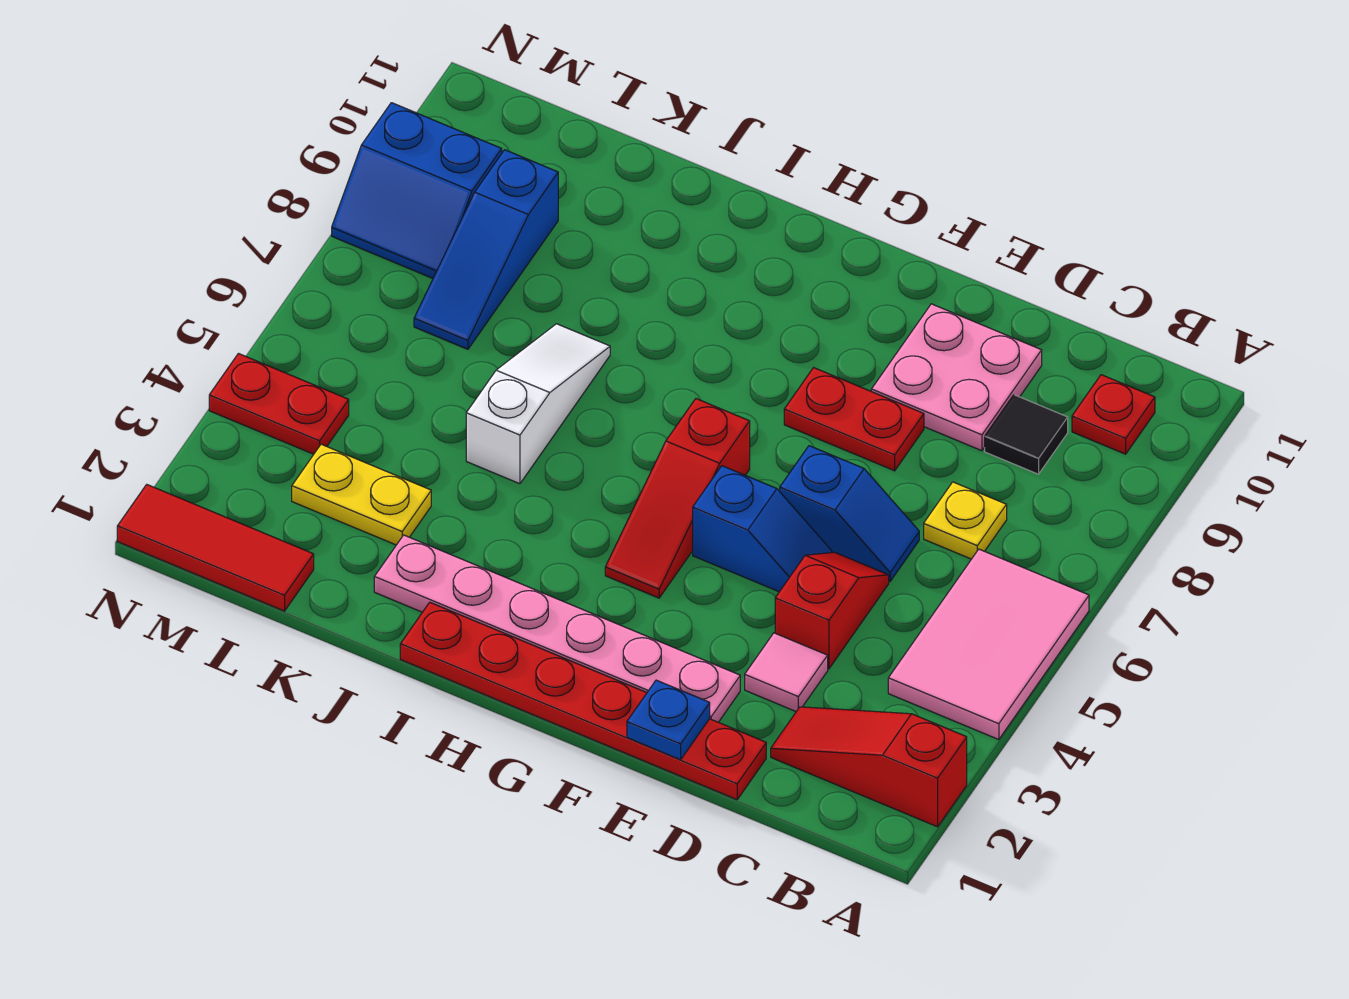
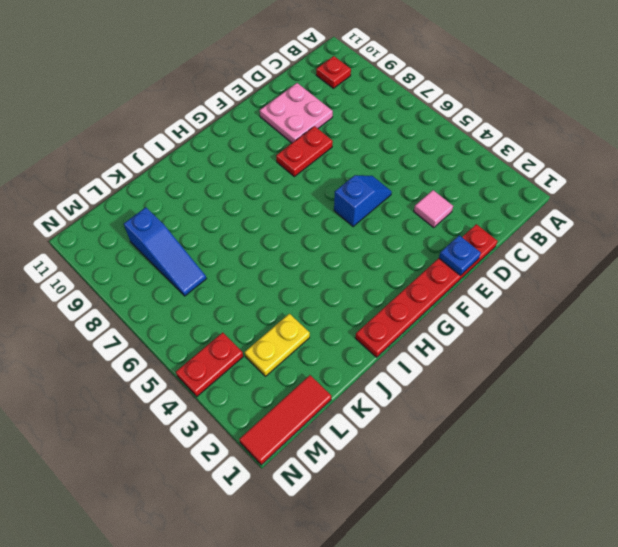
none -> red 1x3 slope [771,707,967,827]
none -> pink 2x3 tile [888,549,1089,740]
none -> yellow 1x1 plate [924,482,1007,559]

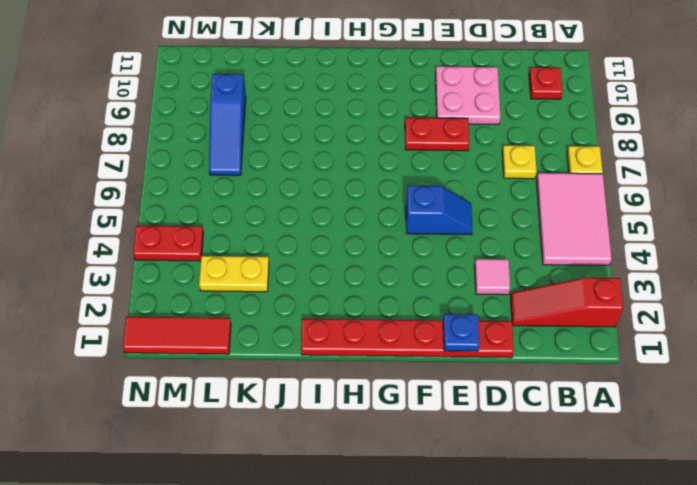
yellow 1x1 plate [567,146,603,174] -> none
none -> black 1x1 tile [985,395,1068,474]
none -> red 1x2 slope [775,552,889,669]
none -> blue 1x2 slope [780,446,919,581]

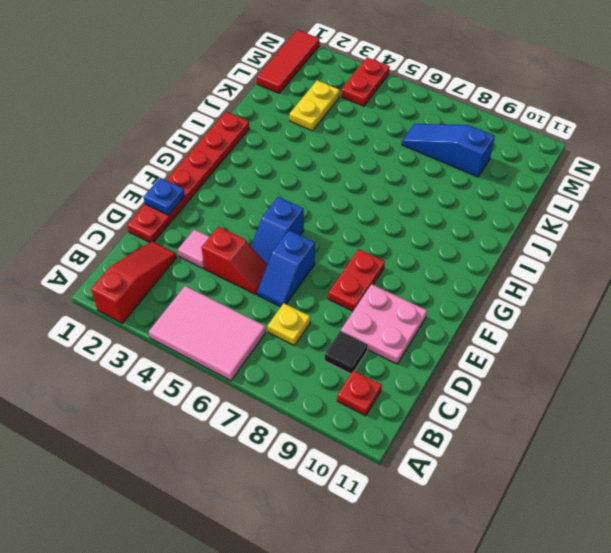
none -> pink 1x6 plate [374,535,740,722]
none -> red 1x3 slope [605,399,750,598]
none -> white 1x3 slope [466,324,610,484]

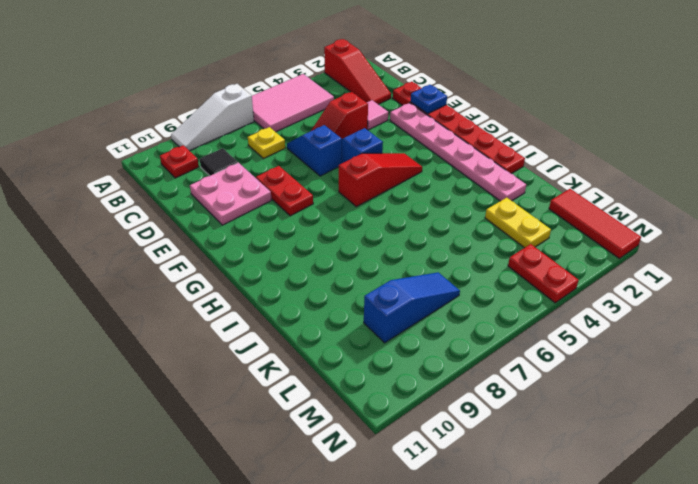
white 1x3 slope [171,84,254,151] -> white 1x3 slope moved to [466,324,610,484]
none -> blue 2x2 slope [332,103,502,278]

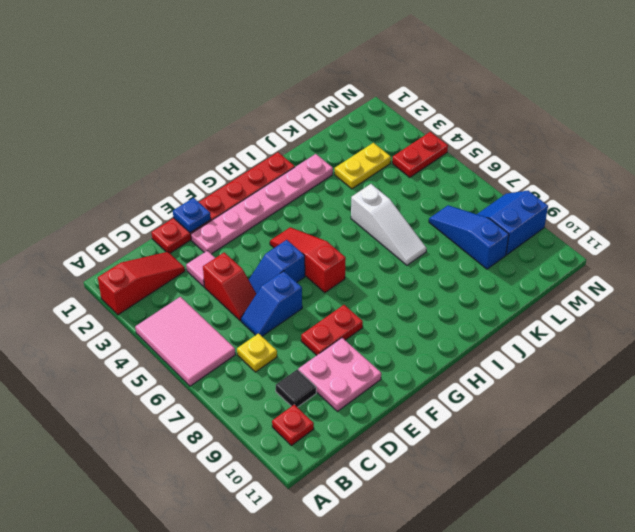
none -> red 1x3 tile [117,485,314,611]

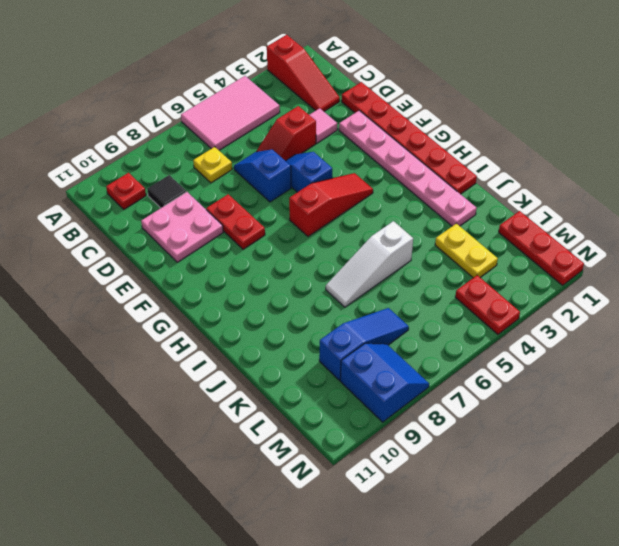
red 1x3 plate [499,211,584,285] -> red 1x3 tile [117,485,314,611]
none -> blue 1x1 plate [627,680,710,760]

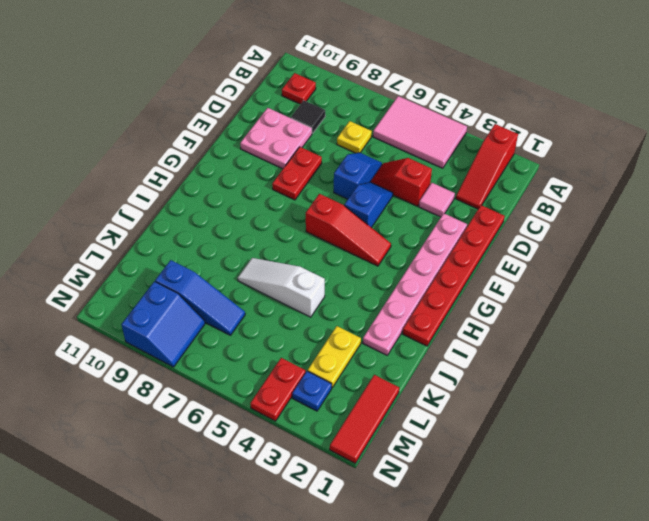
blue 1x1 plate [292,371,332,411] -> blue 1x1 plate moved to [627,680,710,760]

